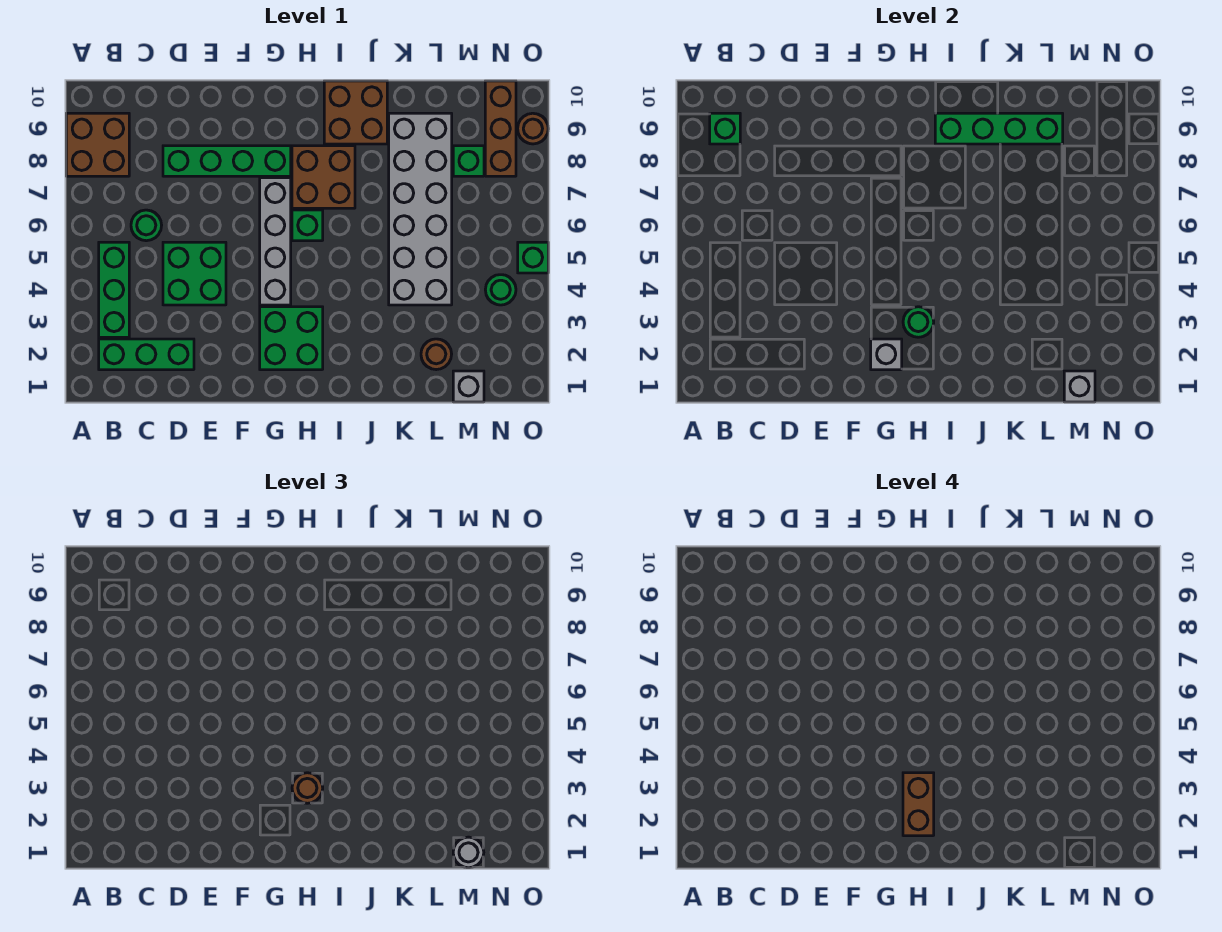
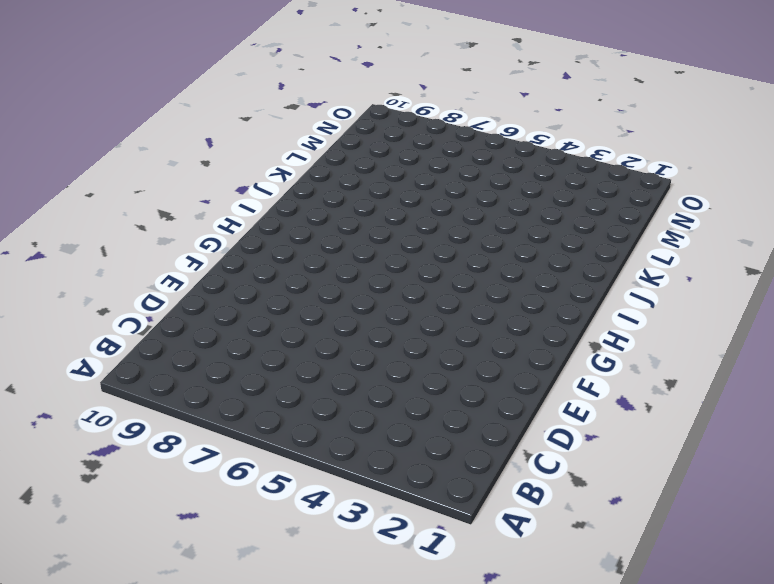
none -> brown 2x2 brick [66,113,129,176]
none -> green 1x3 brick [99,339,194,370]
none -> green 1x3 brick [99,242,129,337]

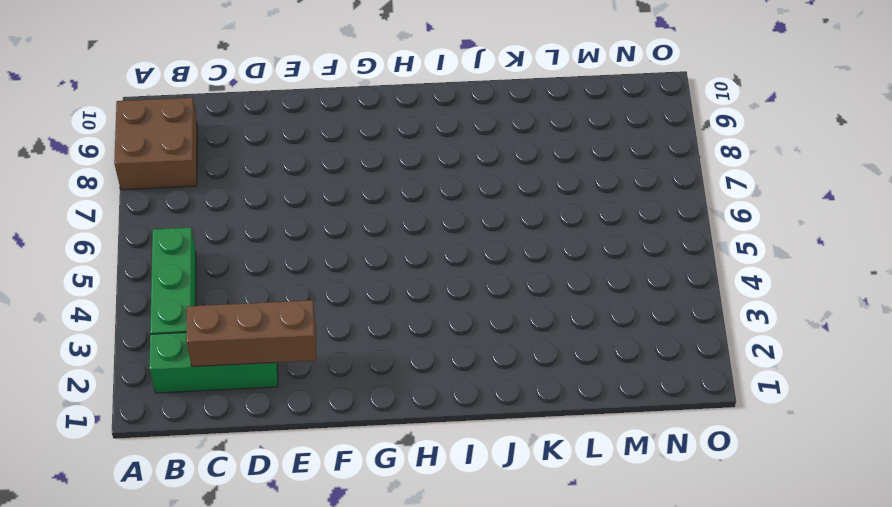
brown 1x3 brick [186,300,316,367] -> brown 1x3 brick turned to [485,81,516,176]
none -> green 1x1 round brick [131,210,162,241]
none -> green 2x2 brick [163,242,226,305]
none -> green 1x4 brick [163,146,291,176]

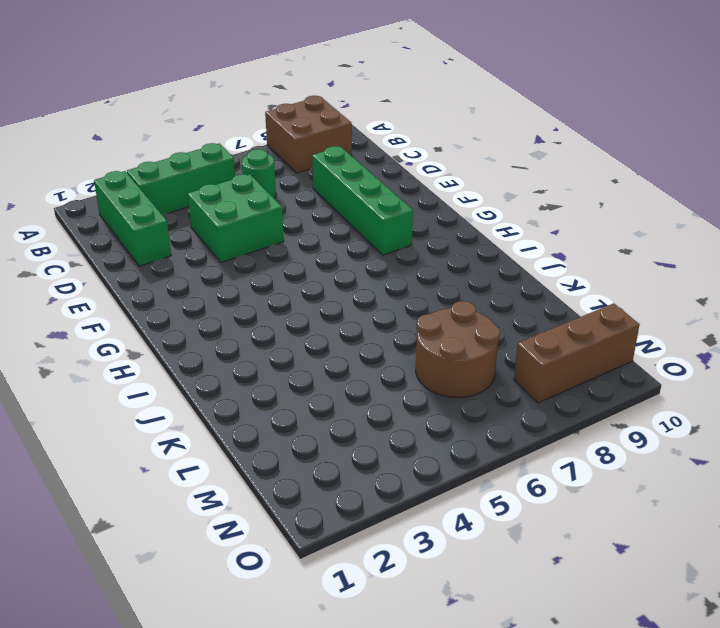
brown 2x2 round brick [416,301,500,397] -> grey 2x6 brick [389,113,452,305]
none -> green 2x2 brick [260,307,323,370]
none -> grey 1x4 brick [260,178,291,305]
none -> green 1x1 brick [292,210,323,241]

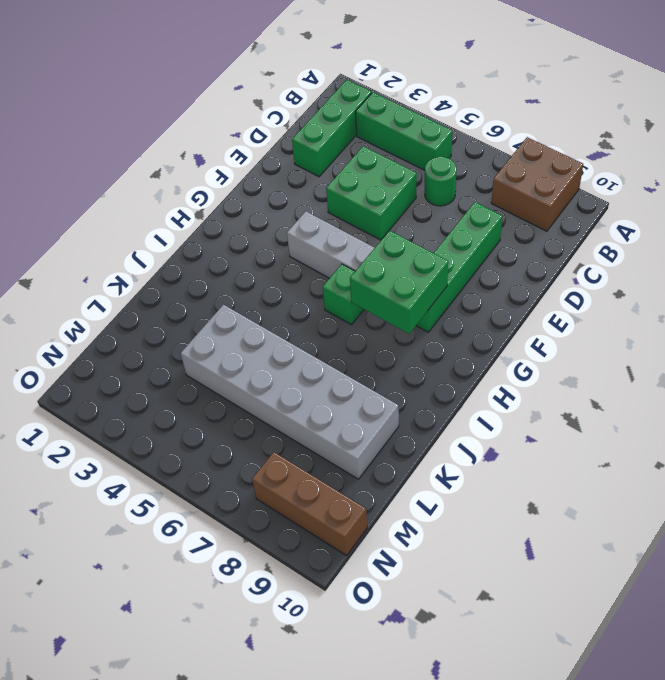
green 2x2 brick [350,230,448,334] -> green 2x2 brick moved to [260,307,323,370]
none -> brown 2x2 brick [292,146,355,208]
none -> brown 2x2 brick [324,81,387,144]
none -> brown 1x1 round brick [421,339,452,370]

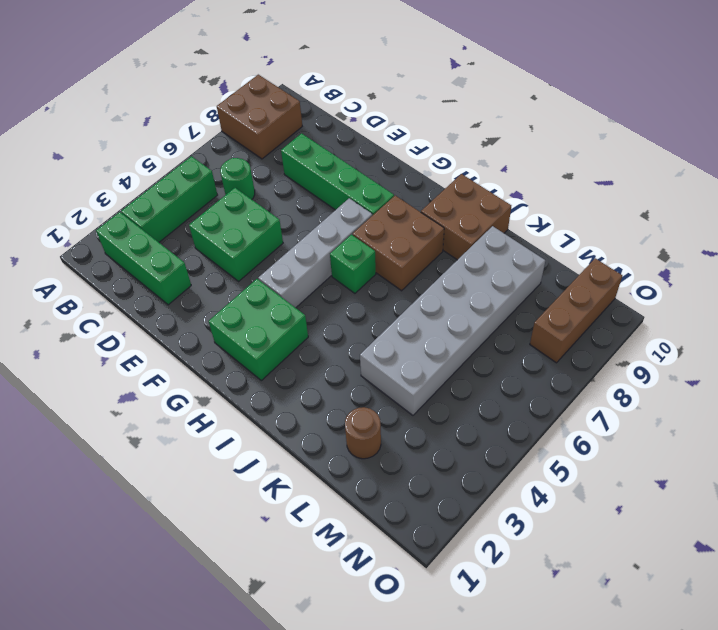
none -> grey 1x1 brick [453,371,484,402]
none -> green 1x1 brick [453,146,484,176]
none -> green 1x1 round brick [485,275,516,305]

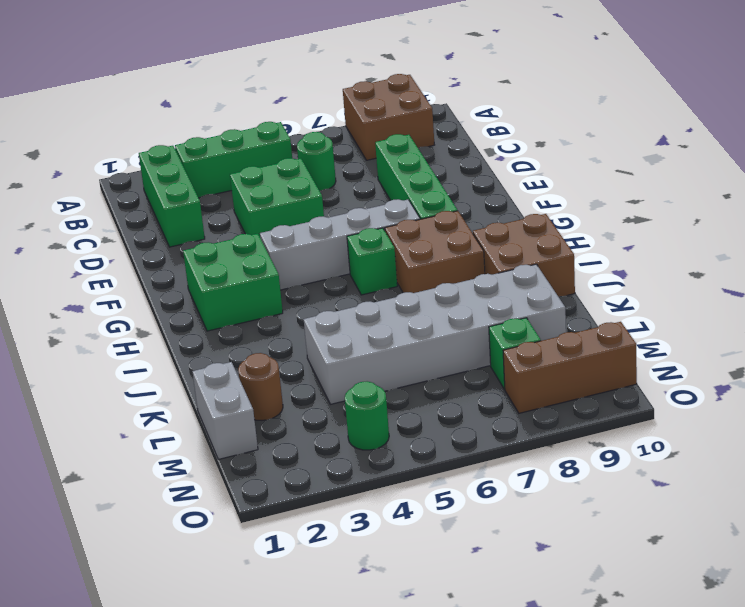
grey 1x2 brick [192,362,258,459] -> grey 1x1 brick [453,371,484,402]
none -> green 1x1 brick [518,242,548,273]
none -> brown 1x1 round brick [518,113,548,144]
none -> green 1x1 brick [710,113,740,144]

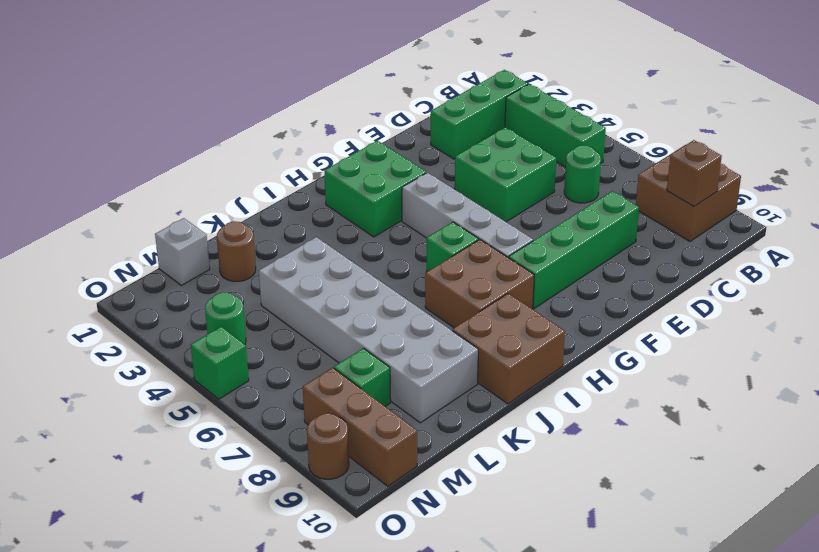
brown 1x1 brick [667,140,722,206] -> green 1x1 brick [710,113,740,144]
none -> grey 1x1 brick [871,339,902,370]
none -> green 1x1 round brick [903,307,934,337]
none -> green 1x4 brick [935,113,1063,144]

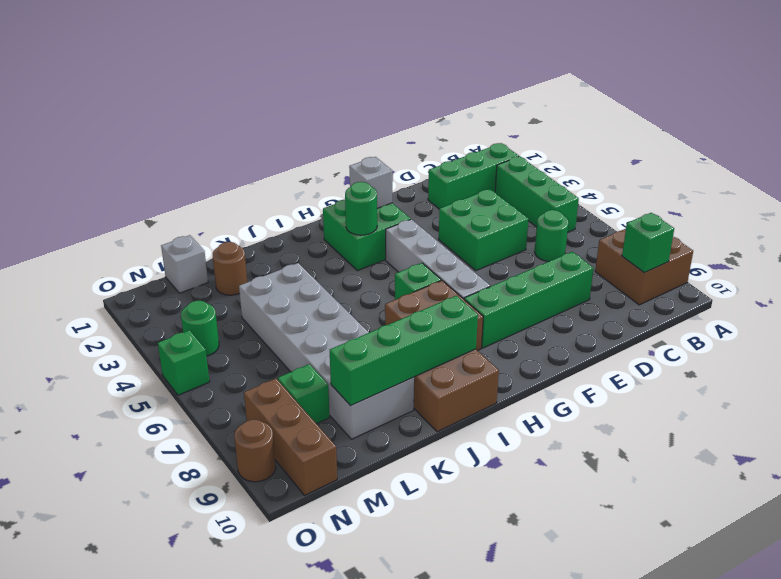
none -> grey 1x1 brick [1064,371,1095,402]
none -> brown 1x1 round brick [292,773,323,803]
none -> grey 1x1 round brick [453,837,484,868]

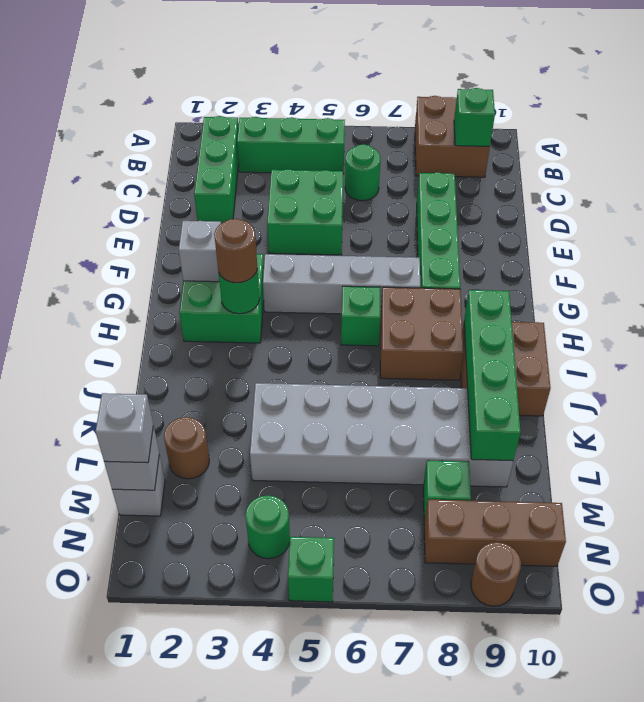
grey 1x1 brick [96,393,153,463] -> grey 1x1 round brick [453,837,484,868]
none -> brown 1x2 brick [903,773,934,836]

